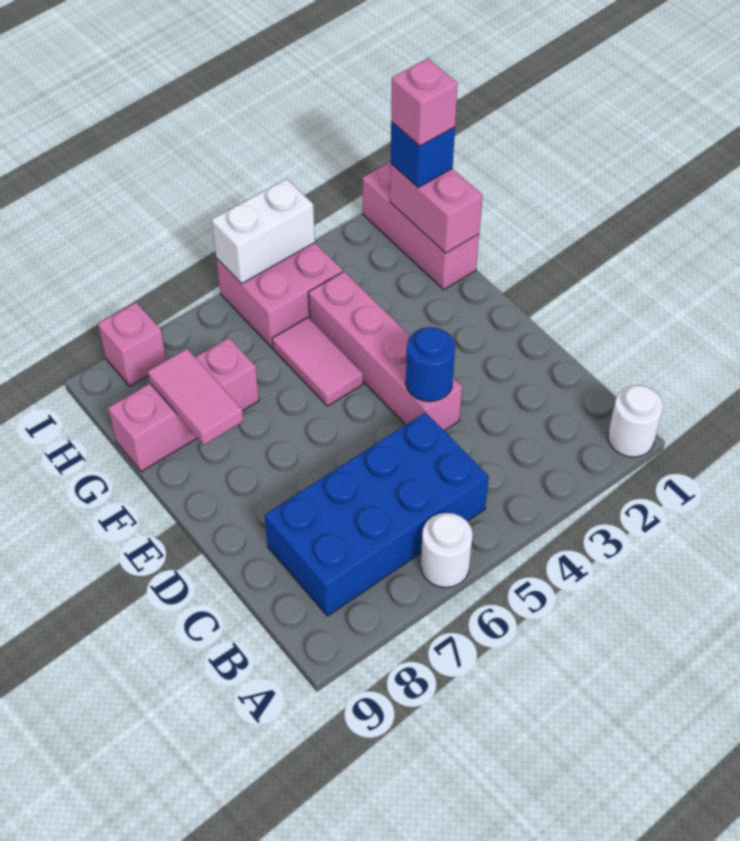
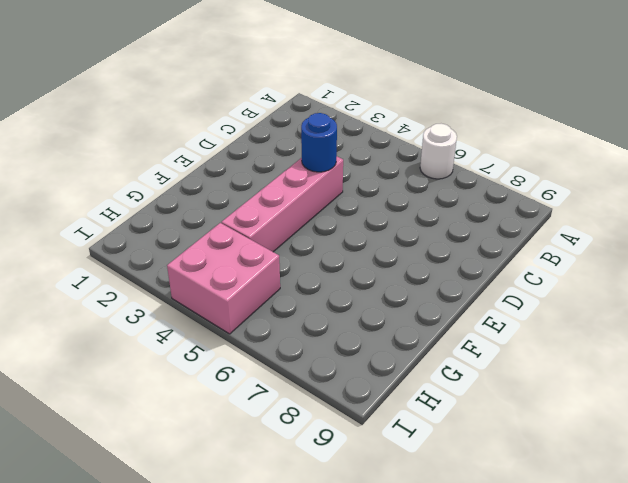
none -> white 1x1 round brick [608,385,663,457]
none -> blue 2x4 brick [265,412,489,616]
none -> pink 1x2 tile [272,317,363,406]

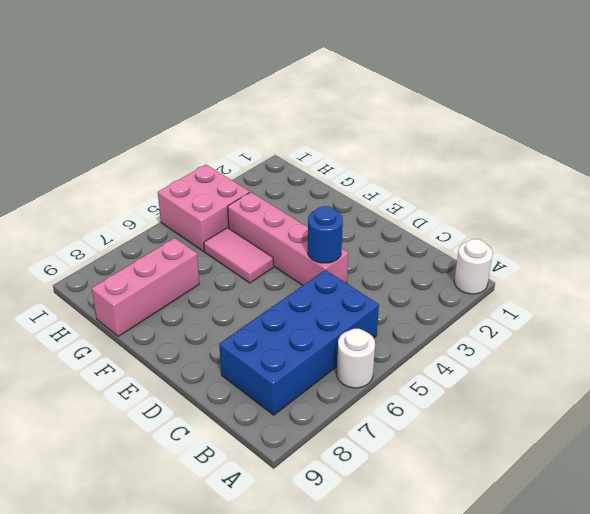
none -> pink 1x3 brick [363,162,479,290]
none -> pink 1x1 brick [98,303,166,386]
none -> pink 1x2 tile [148,349,244,445]

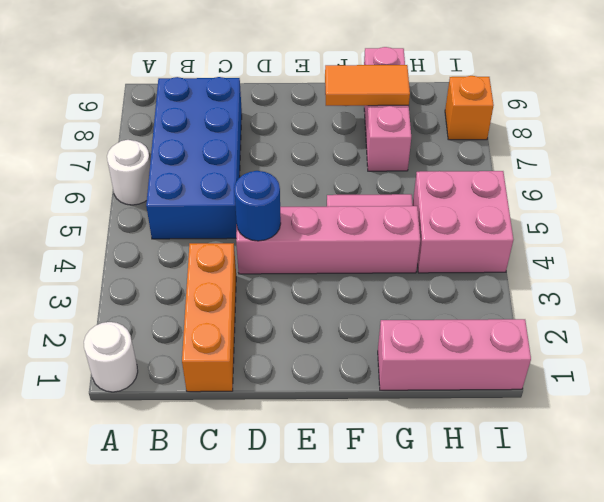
orange 1x3 brick [182,243,236,392] -> none
orange 1x2 tile [325,65,410,106] -> pink 1x2 tile [148,349,244,445]
orange 1x1 brick [445,76,494,140] -> pink 1x1 brick [98,303,166,386]
none -> pink 1x2 brick [390,164,483,253]
none -> white 1x2 brick [212,179,315,284]
none -> blue 1x1 brick [391,122,455,187]

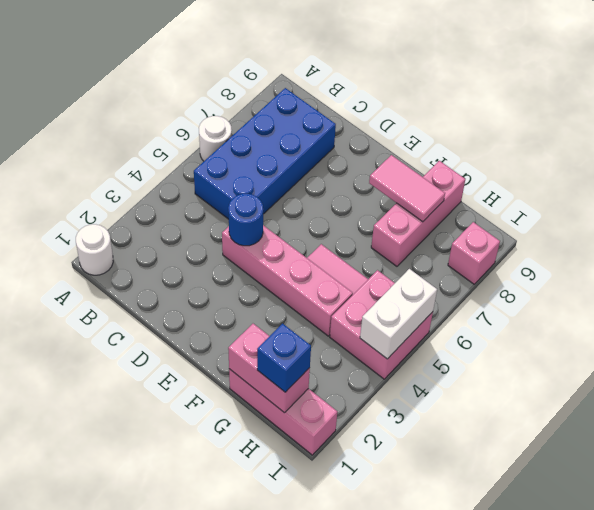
none -> pink 1x1 brick [391,59,458,146]

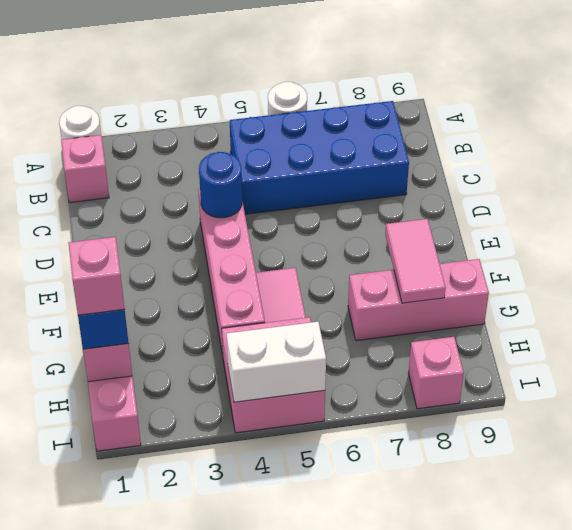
pink 1x1 brick [61,135,109,203] -> none

